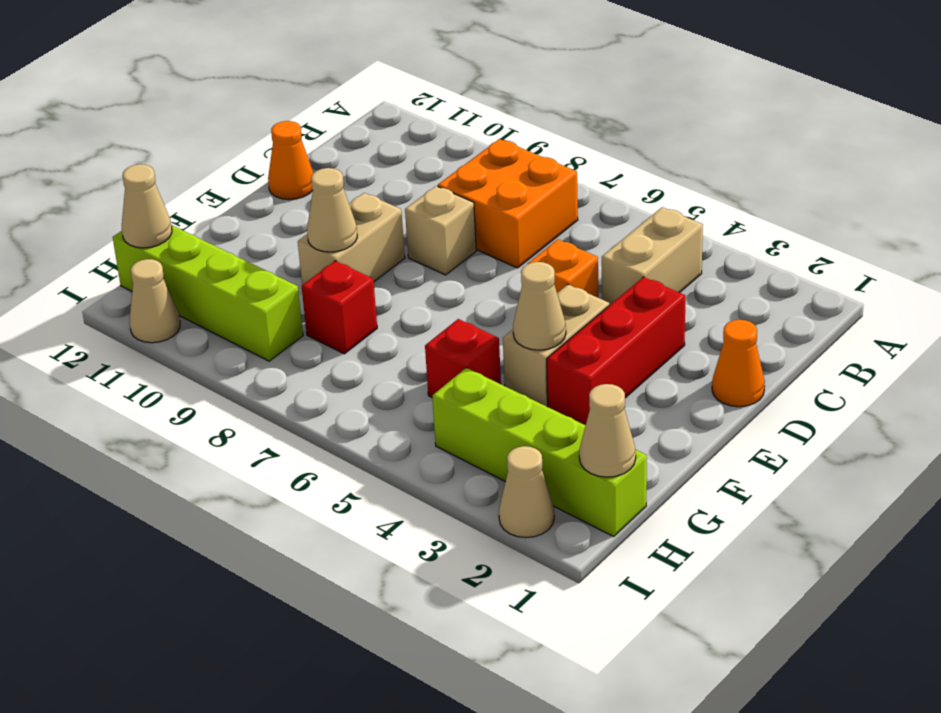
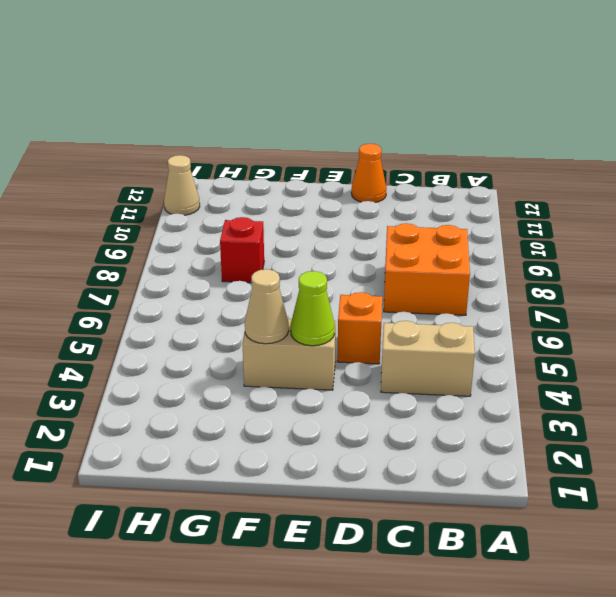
lime 1x1 cone [291,271,335,346] -> none
none -> orange 1x1 cone [712,320,765,407]
none -> red 1x3 brick [547,277,686,425]
none -> tan 1x1 brick [405,186,476,275]

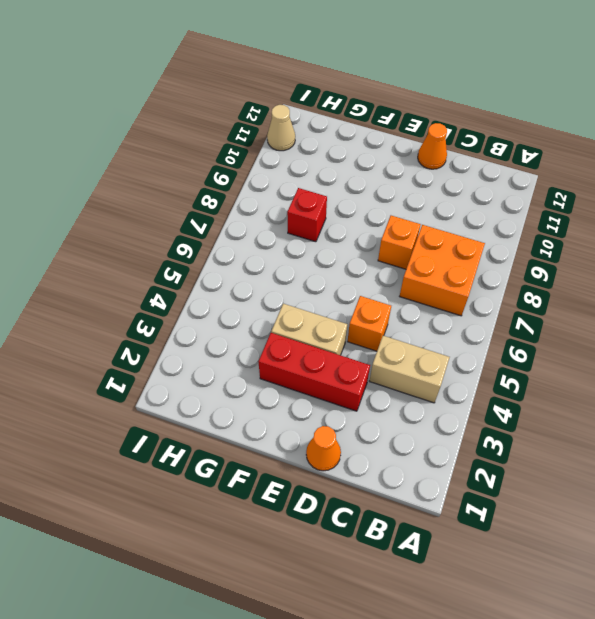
orange 1x1 brick [378,216,421,269] -> tan 1x1 brick [405,186,476,275]
none -> tan 1x2 brick [298,193,405,285]
none -> red 1x1 brick [425,319,501,397]
none -> lime 1x4 brick [432,368,647,536]

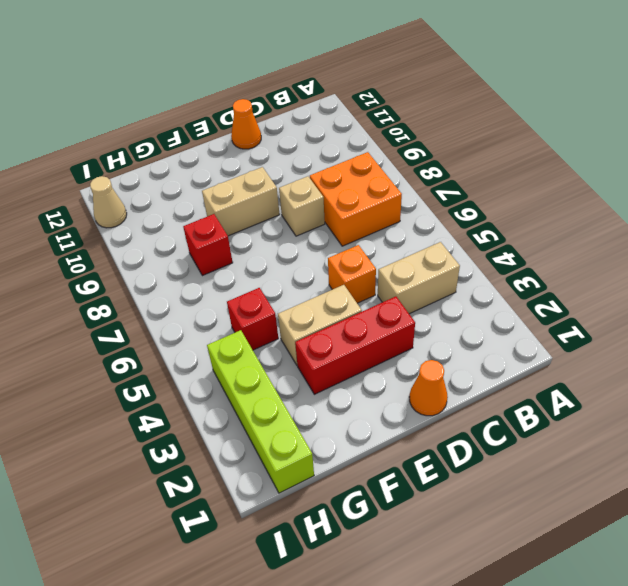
none -> lime 1x4 brick [113,225,303,361]
none -> tan 1x1 cone [499,446,554,538]
none -> tan 1x1 cone [513,262,566,350]

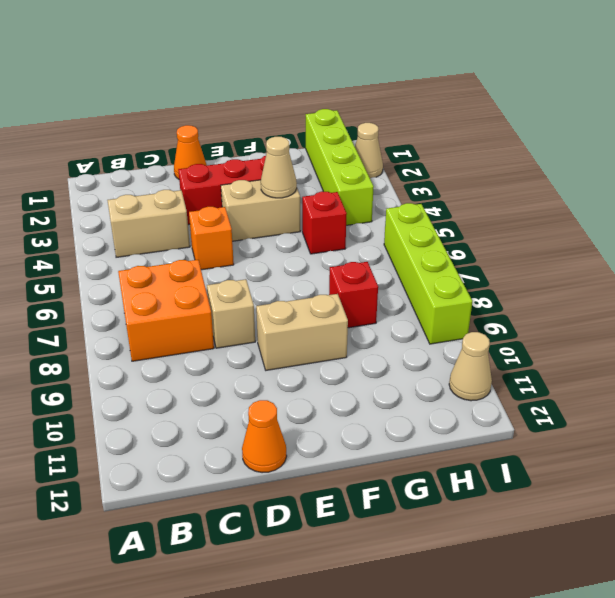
lime 1x4 brick [384,203,472,344] -> lime 1x4 brick moved to [113,225,303,361]
none -> tan 1x1 cone [307,168,357,252]
none -> tan 1x1 cone [579,384,636,477]
none -> tan 1x1 cone [122,164,172,248]

